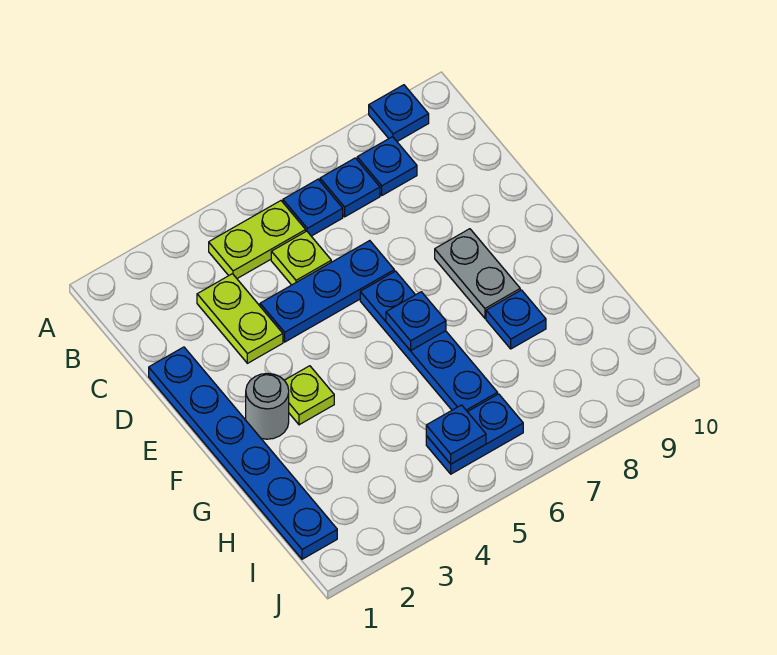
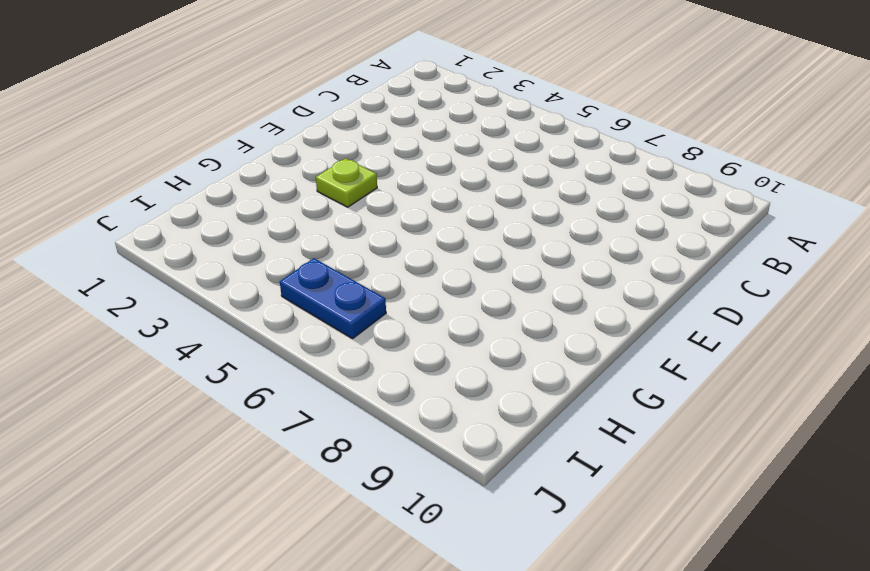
none -> blue 1x1 plate [369,85,429,141]
none -> lime 1x2 plate [209,201,306,278]
none -> blue 1x1 plate [283,179,343,236]

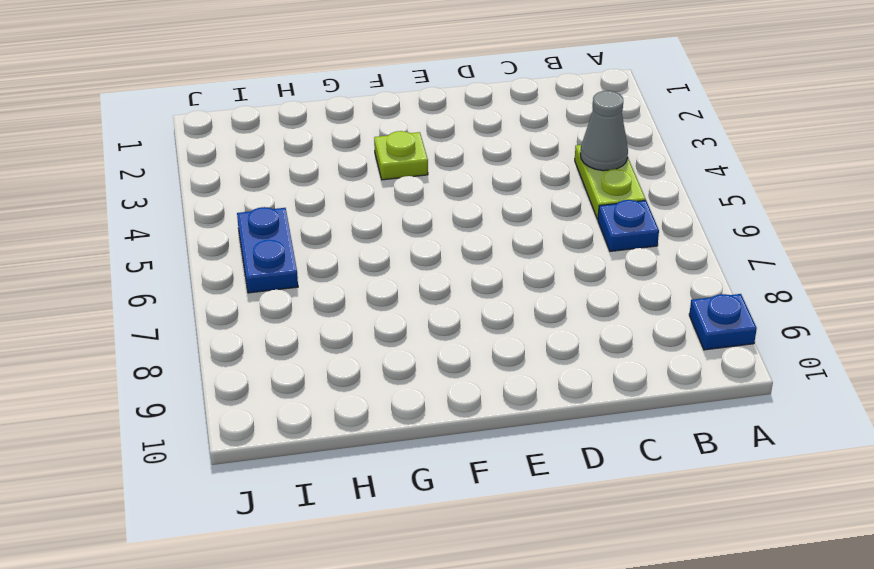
grey 1x1 cone [580,91,628,171] -> none
none -> blue 1x1 plate [320,158,380,217]
none -> blue 1x1 plate [357,137,417,195]
none -> lime 1x2 plate [197,274,283,363]

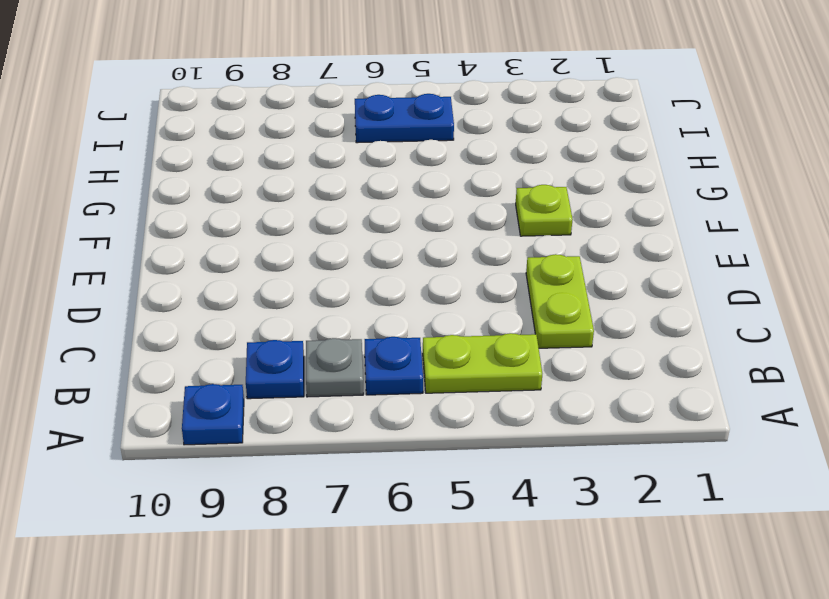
grey 1x1 plate [306,338,363,397] -> blue 1x1 plate [320,158,380,217]
none -> lime 1x1 plate [271,231,331,285]
none -> blue 1x6 plate [149,347,337,559]
none -> blue 1x3 plate [260,241,394,342]

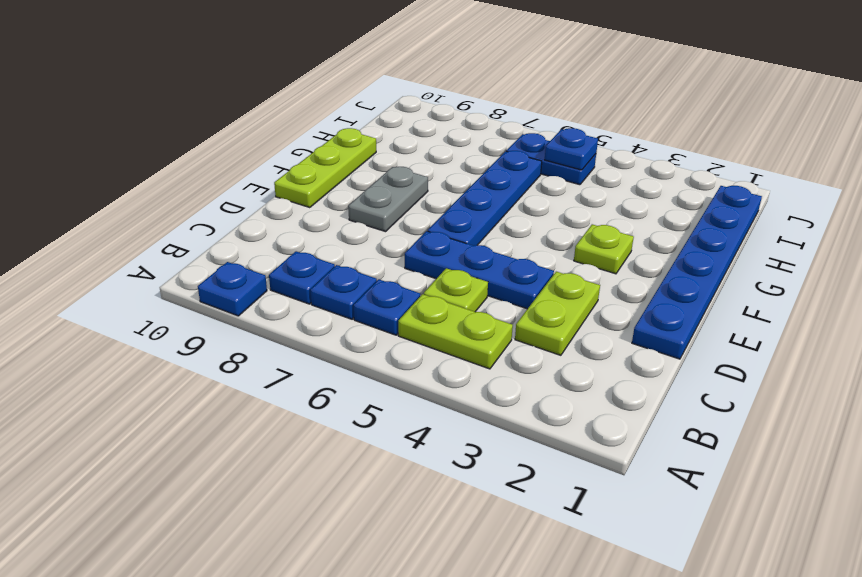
lime 1x3 plate [274,128,376,208] -> none
none -> grey 1x1 round brick [246,373,289,439]
none -> blue 1x1 plate [486,290,546,349]
none -> blue 1x1 plate [386,292,446,351]

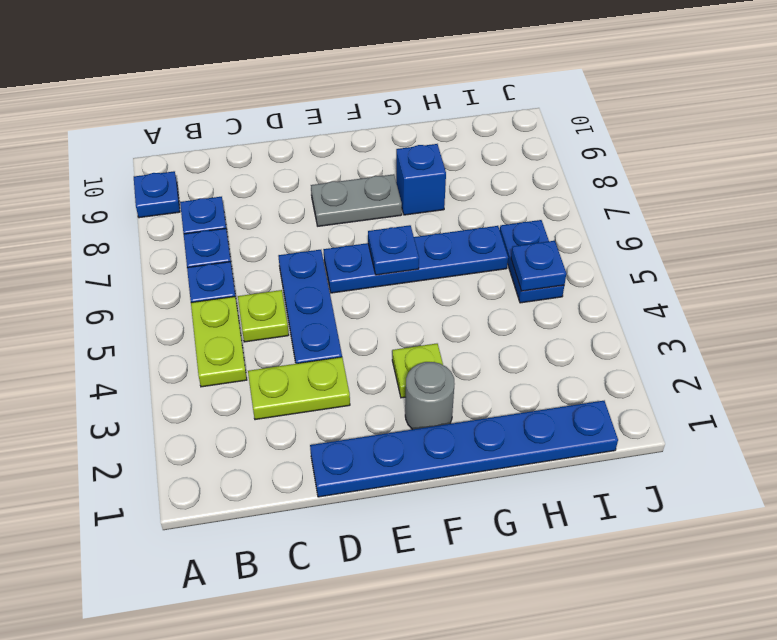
blue 1x1 brick [396,144,446,215] -> blue 1x1 plate [486,290,546,349]

